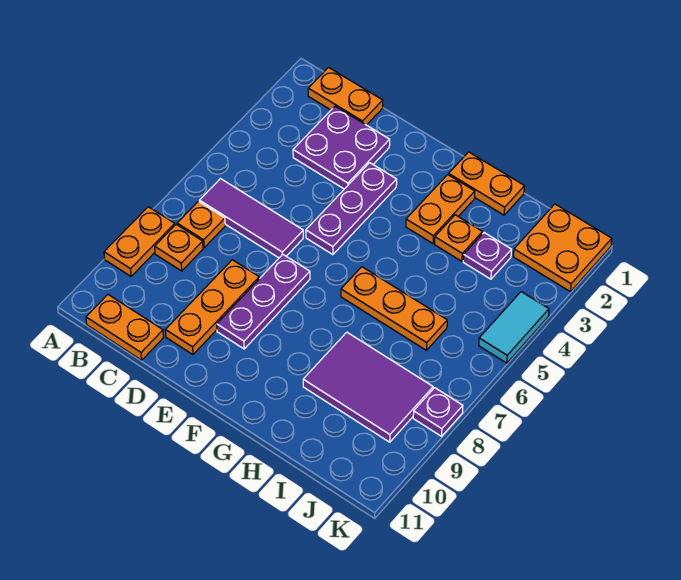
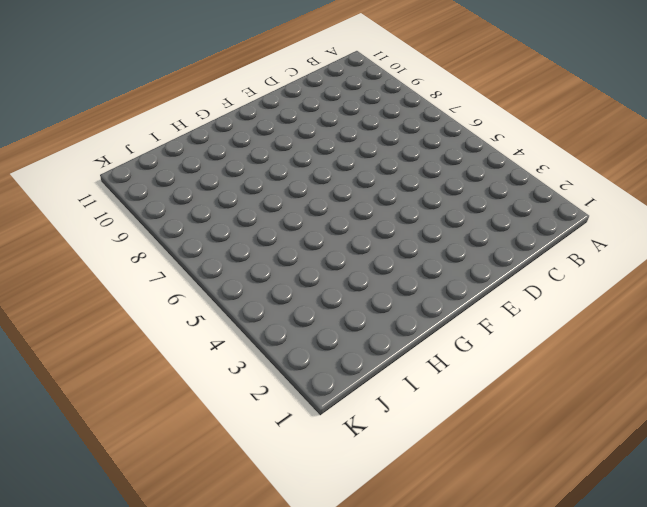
none -> orange 1x2 plate [104,207,175,276]
none -> orange 1x2 plate [308,68,383,125]
none -> purple 1x3 tile [199,179,303,258]

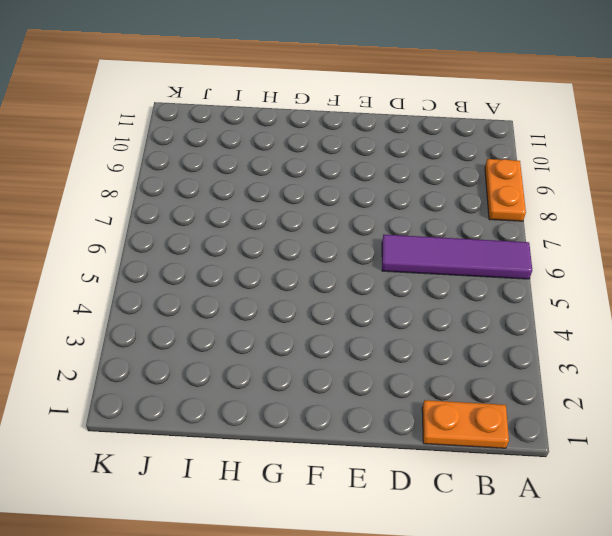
purple 1x4 tile [382,235,532,279] -> purple 1x3 tile [199,179,303,258]
none -> orange 1x1 plate [177,201,225,248]
none -> orange 1x1 plate [155,225,203,271]
none -> orange 1x2 plate [86,295,164,360]

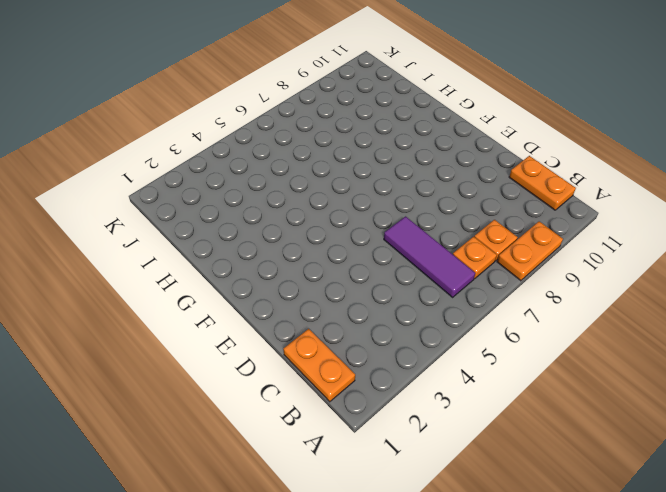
none -> purple 2x2 plate [293,106,390,189]
none -> orange 1x3 plate [166,260,259,355]
none -> purple 1x3 plate [306,163,397,255]

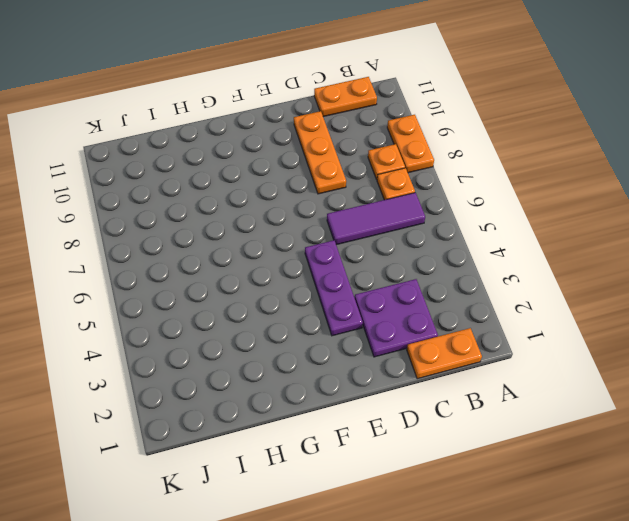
none -> purple 1x3 plate [217,254,310,349]
none -> orange 1x2 plate [449,152,525,215]
none -> orange 1x2 plate [406,175,475,244]

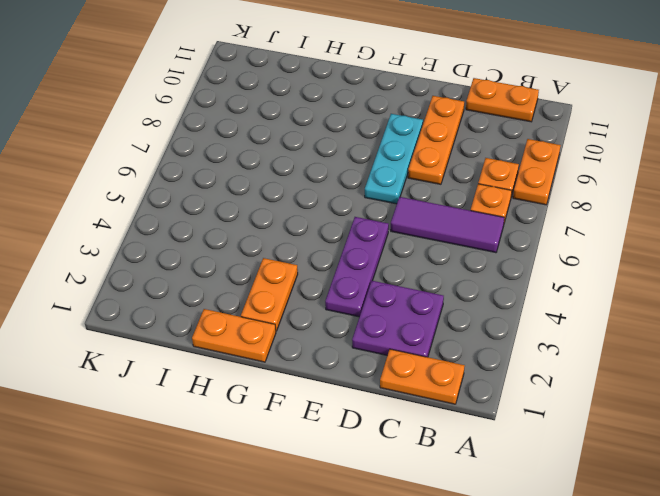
cyan 1x3 plate [365,114,423,204] -> purple 1x3 plate [217,254,310,349]
none -> orange 1x3 plate [341,267,447,350]
none -> orange 1x1 plate [435,215,483,261]
none -> purple 2x3 tile [303,332,433,442]

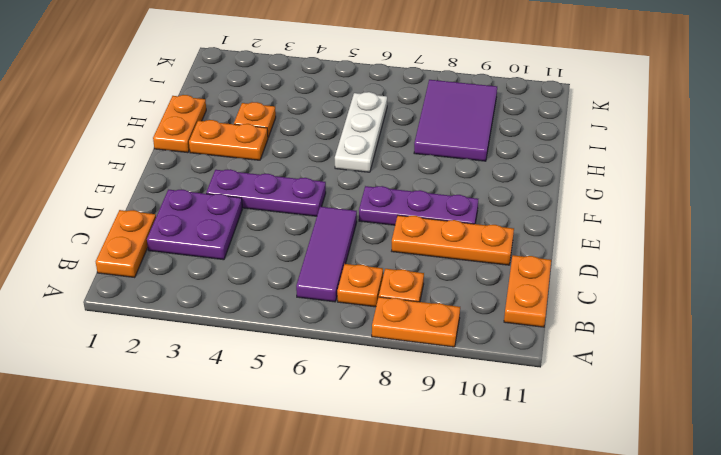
white 1x3 plate [335,92,387,172] -> orange 1x3 plate [341,267,447,350]
none -> purple 1x1 plate [463,233,512,279]
none -> orange 2x2 plate [514,204,612,292]
none -> cyan 1x2 tile [479,292,549,363]

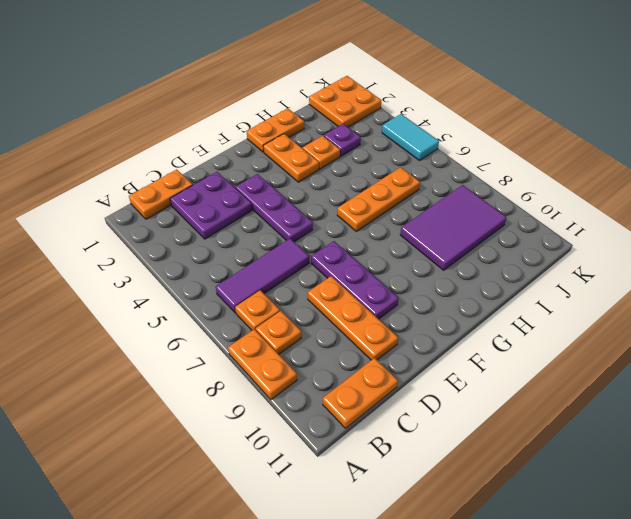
none -> purple 1x1 plate [413,388,463,436]

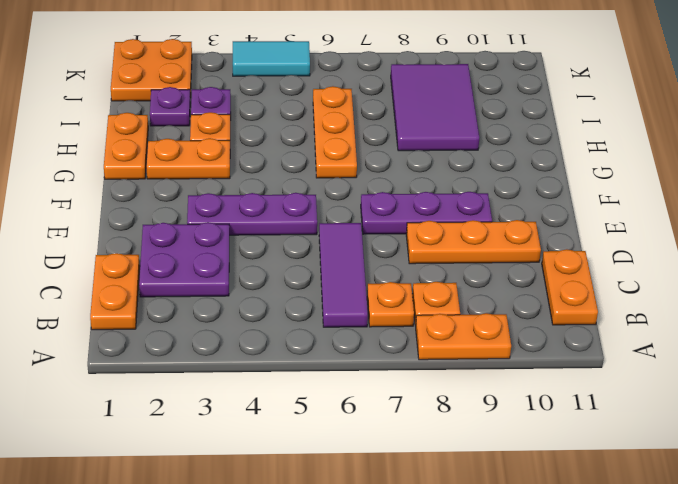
purple 1x1 plate [150,87,190,126] -> purple 1x1 plate moved to [413,388,463,436]

